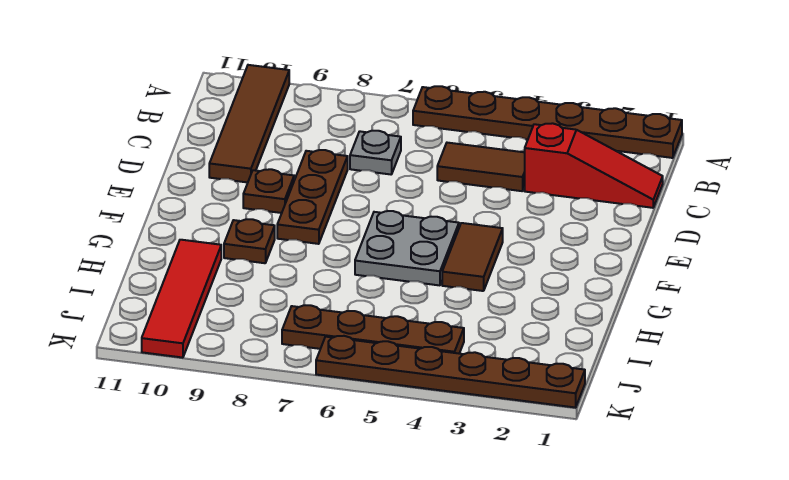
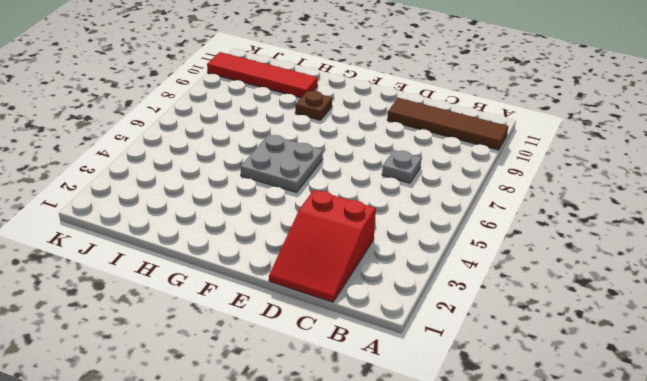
red 2x3 slope [269,190,376,302] -> red 1x3 slope [525,123,663,208]
none -> brown 1x6 plate [413,86,682,158]
none -> brown 1x2 tile [437,143,525,191]
none -> brown 1x3 plate [277,150,348,244]

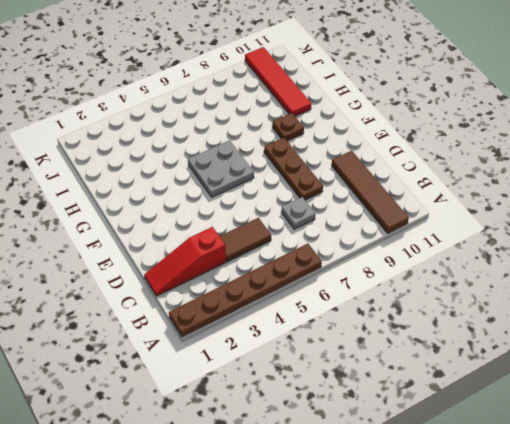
none -> brown 1x1 plate [243,169,294,213]
none -> brown 1x2 tile [442,223,503,291]
none -> brown 1x4 plate [282,305,464,353]

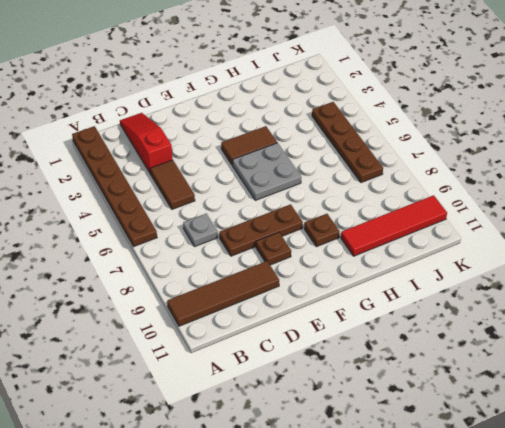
none -> brown 1x6 plate [316,336,585,407]

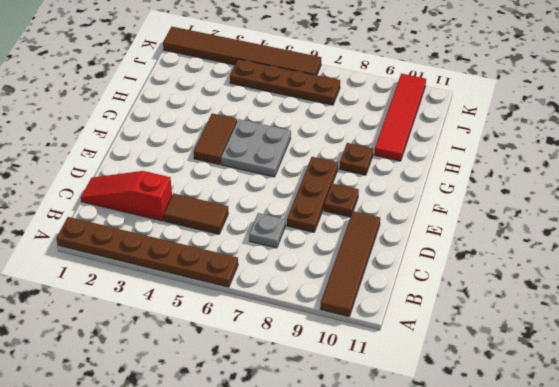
brown 1x6 tile [163,27,321,75] -> brown 1x6 plate [316,336,585,407]

